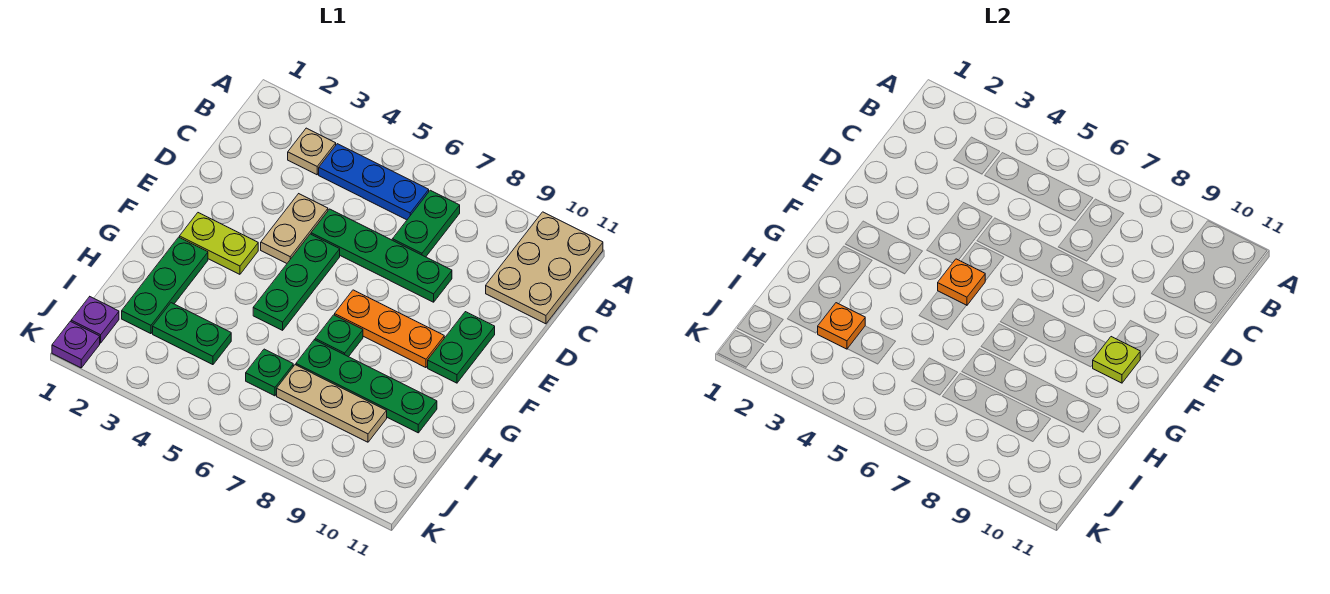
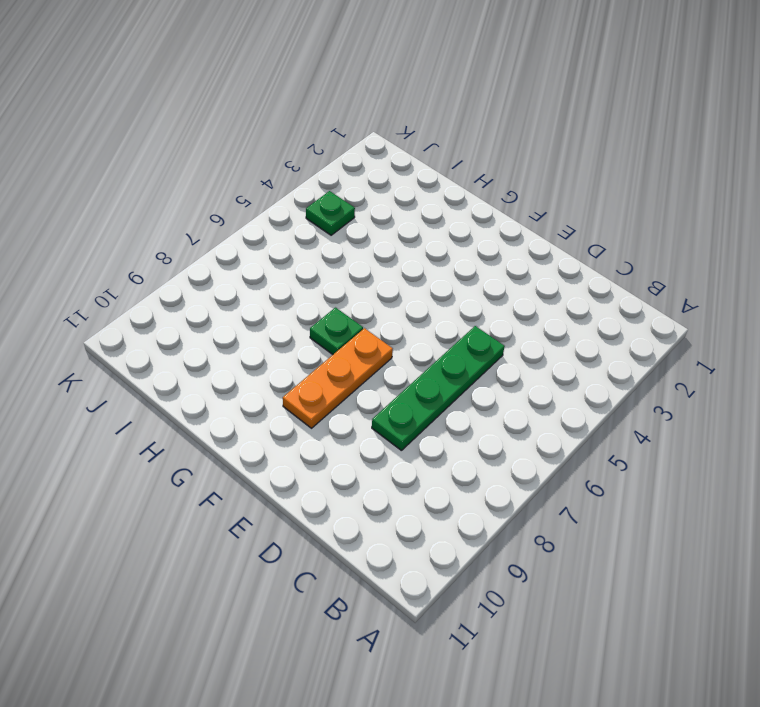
green 1x1 plate [306,191,355,235] -> green 1x1 plate moved to [246,349,293,396]
none -> tan 2x3 plate [486,212,603,324]
none -> tan 1x1 plate [288,128,336,175]
none -> blue 1x3 plate [319,144,429,220]

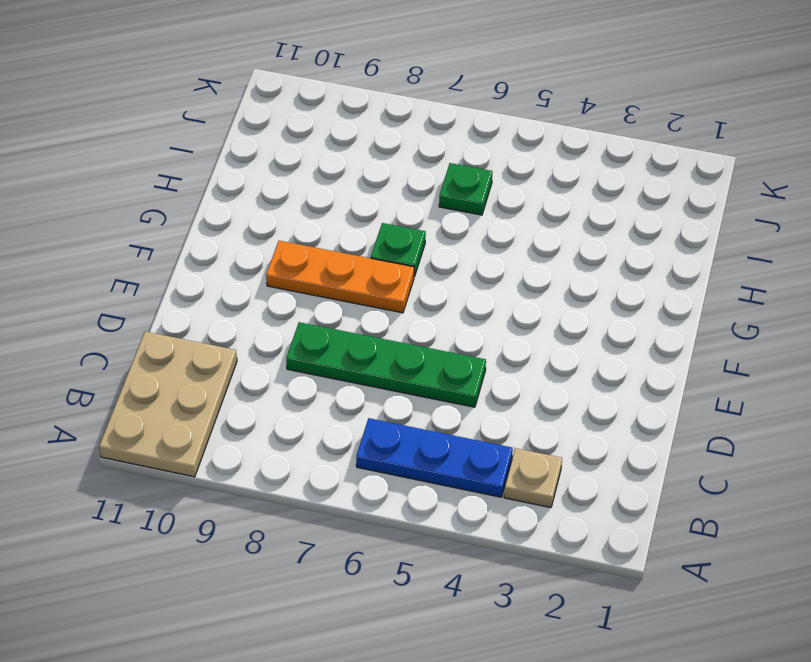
none -> green 1x2 plate [392,190,460,257]
none -> tan 1x2 plate [261,194,328,263]
none -> green 1x3 plate [253,234,340,330]

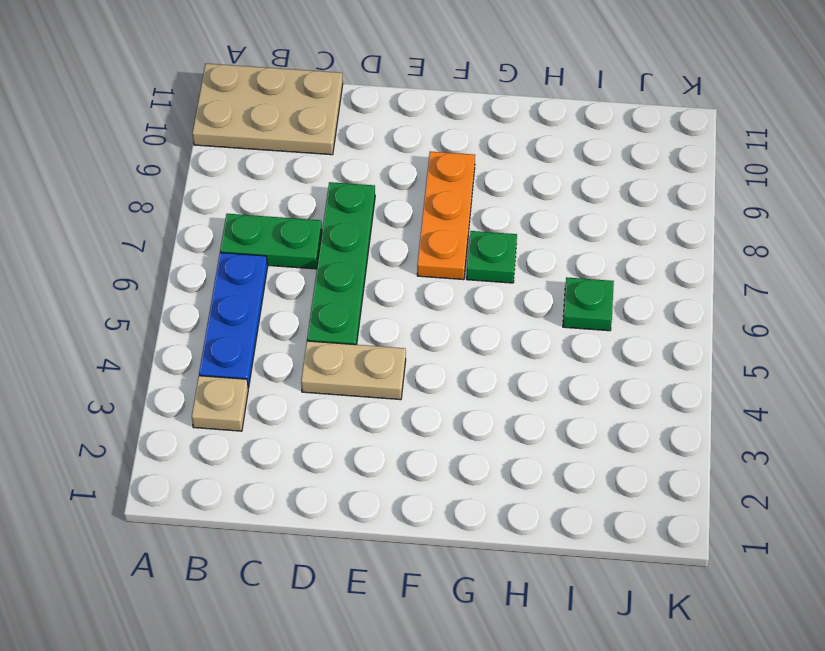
none -> green 1x3 plate [253,234,340,330]
none -> green 1x2 plate [428,312,495,383]
none -> lime 1x2 plate [179,213,258,274]

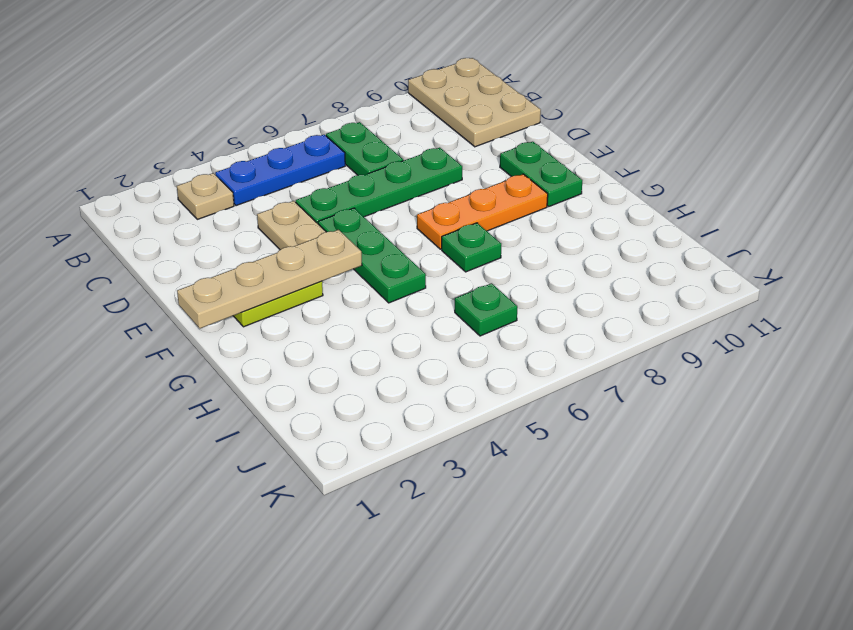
tan 1x4 plate [177,230,362,328] -> none
none -> green 1x3 plate [122,237,208,334]
none -> green 1x4 plate [296,340,437,433]
none -> green 1x2 plate [153,303,231,365]

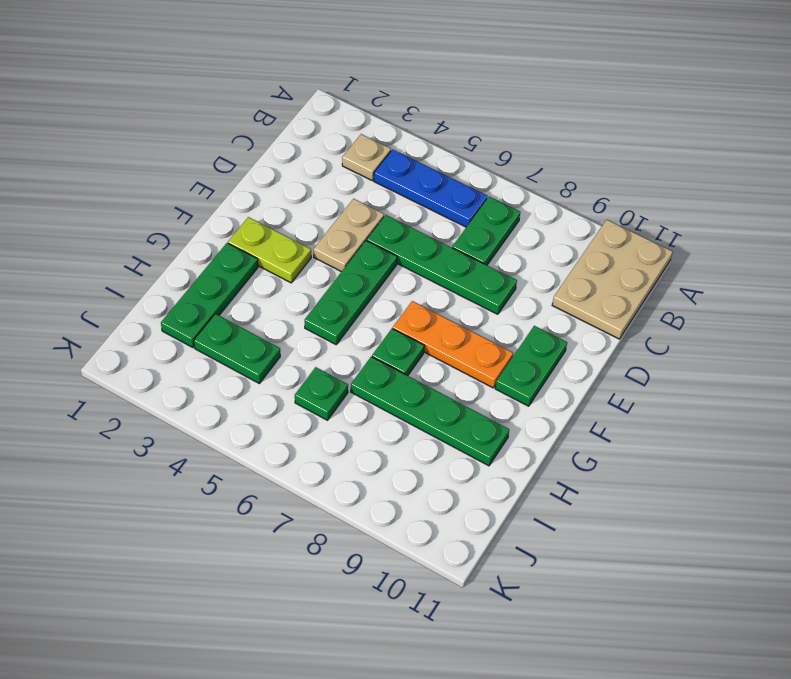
none -> tan 1x3 plate [277,365,387,442]
none -> purple 1x1 plate [71,297,119,343]
none -> purple 1x1 plate [52,321,100,368]

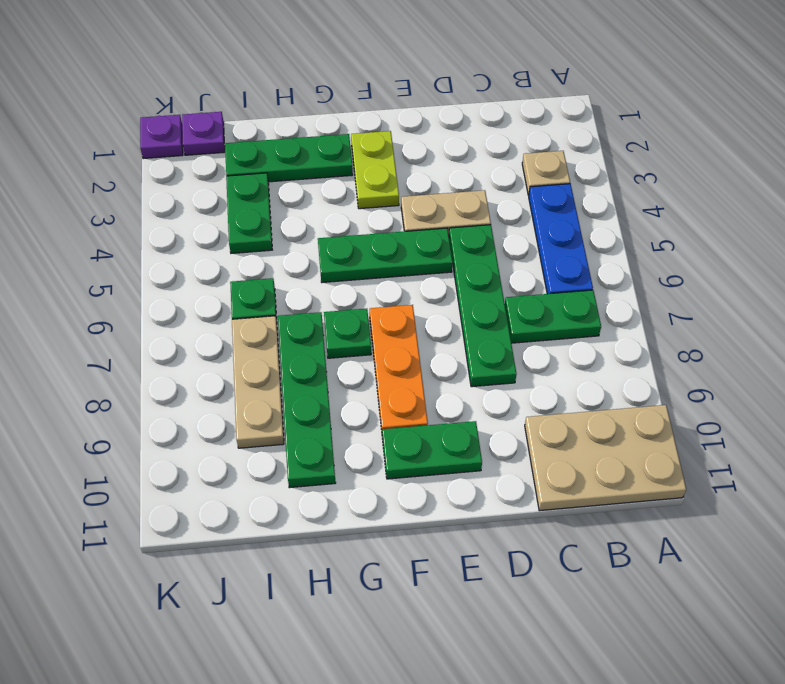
none -> orange 1x1 plate [938,259,985,306]
none -> lime 1x1 plate [1093,337,1140,383]
none -> orange 1x1 plate [818,303,865,349]

